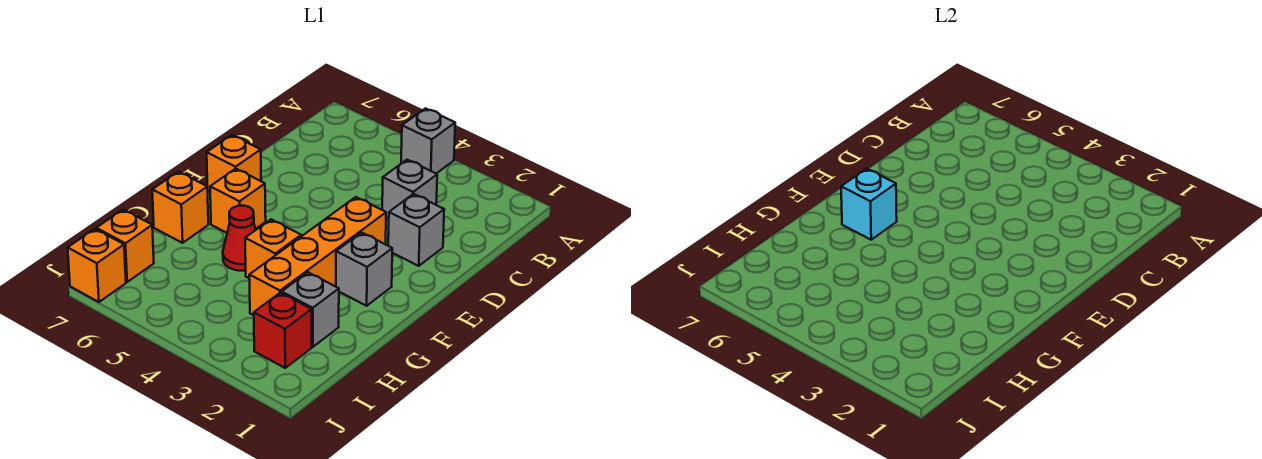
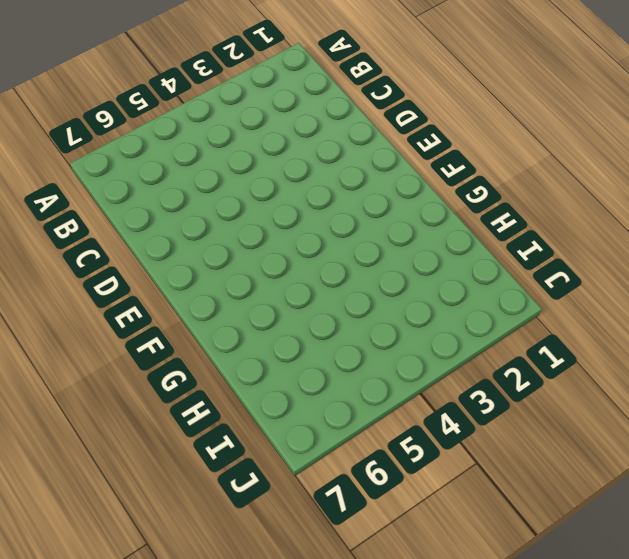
none -> grey 1x1 brick [401,108,455,173]
none -> grey 1x1 brick [382,160,437,219]
none -> grey 1x1 brick [388,194,444,266]

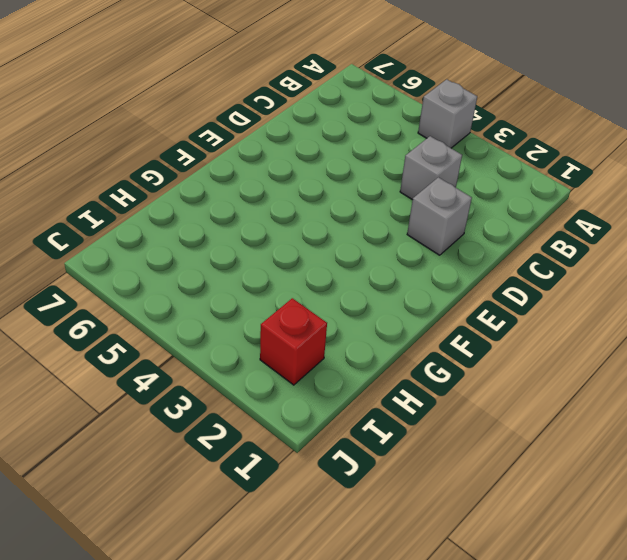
none -> orange 1x4 brick [249,197,386,315]
none -> orange 1x1 brick [207,135,261,191]
none -> grey 1x1 brick [336,233,392,306]

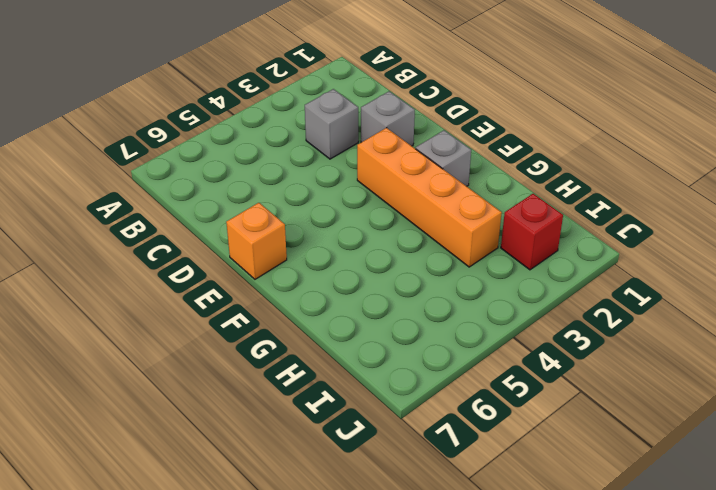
none -> grey 1x1 brick [401,108,455,173]
none -> orange 1x1 brick [210,169,266,233]
none -> orange 1x1 brick [245,219,301,278]

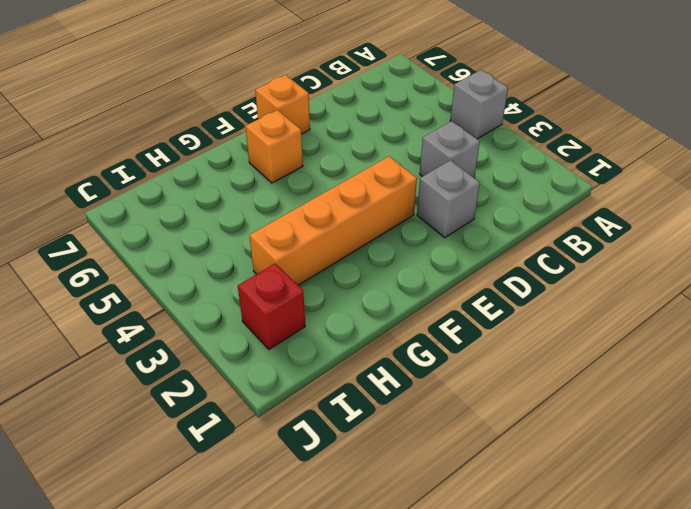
none -> grey 1x1 brick [336,233,392,306]
none -> orange 1x1 brick [245,219,301,278]
none -> red 1x1 cone [223,206,256,271]

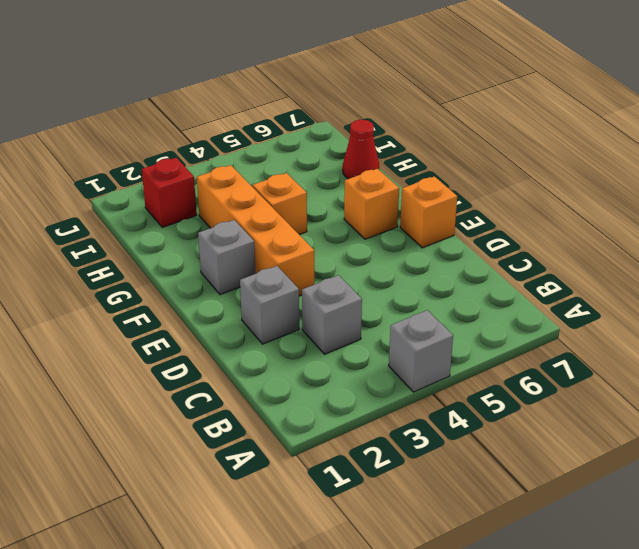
red 1x1 cone [343,120,379,179] -> red 1x1 cone moved to [223,206,256,271]
none -> orange 1x1 brick [152,172,208,243]
none -> grey 1x1 brick [282,272,339,347]
none -> orange 1x1 brick [96,210,154,282]

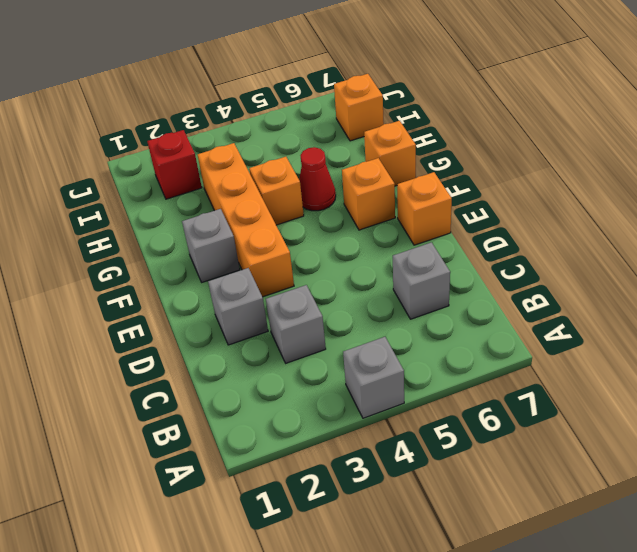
grey 1x1 brick [393,242,450,319] -> grey 1x1 brick moved to [282,272,339,347]
none -> orange 1x1 brick [68,229,126,302]
none -> cyan 1x1 brick [841,169,897,240]

